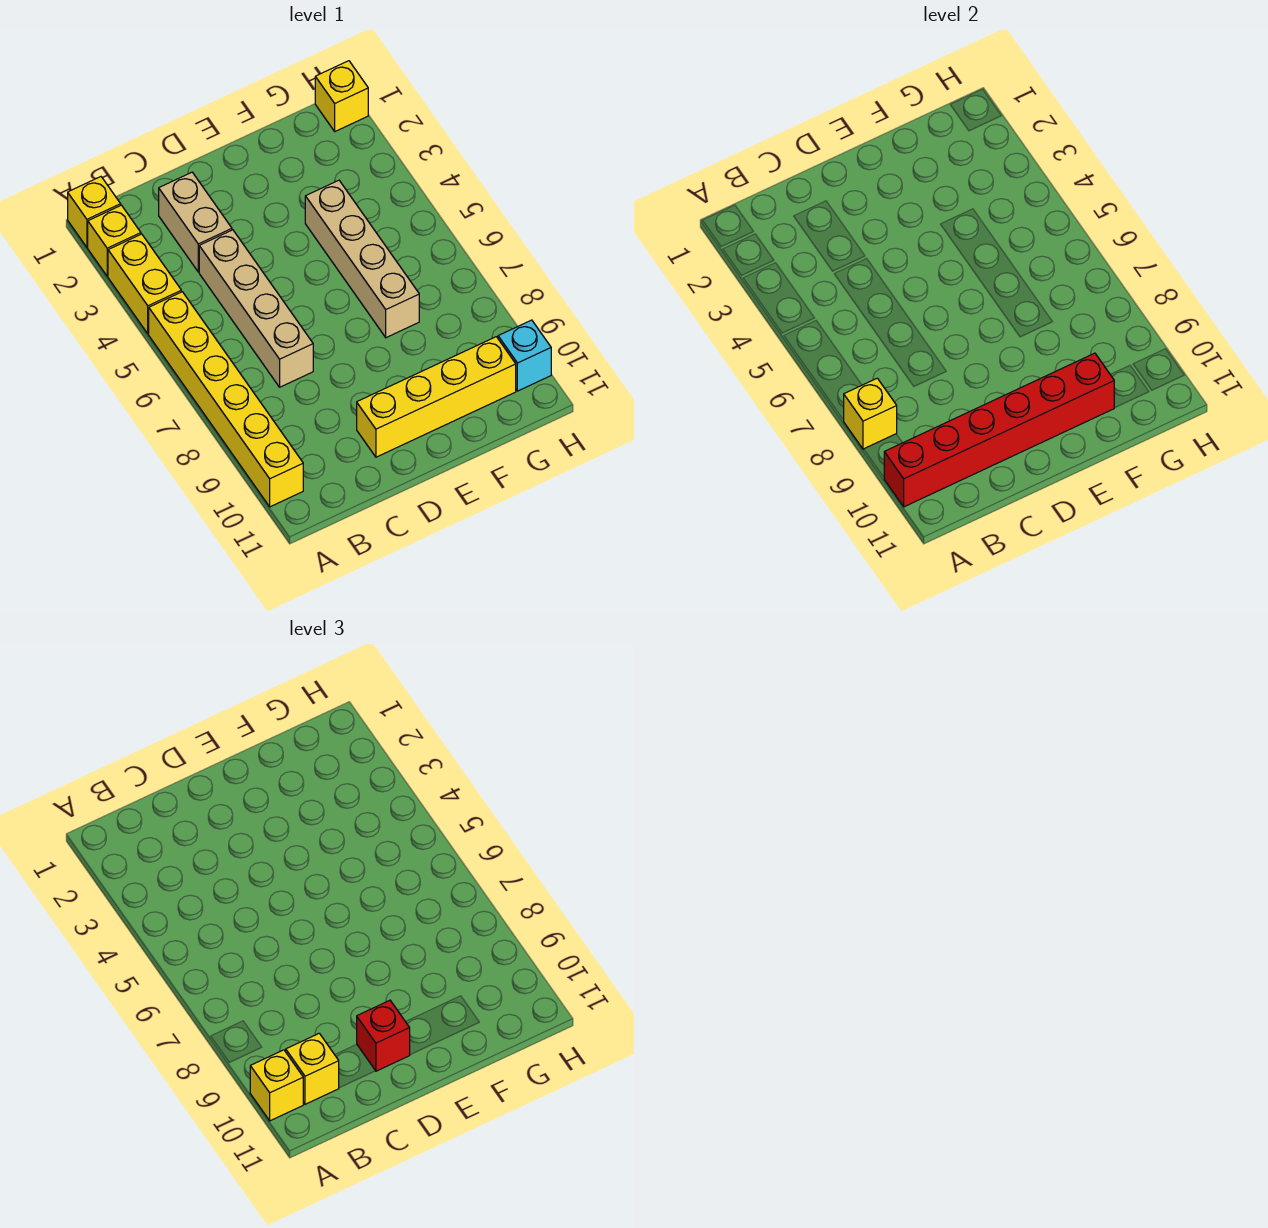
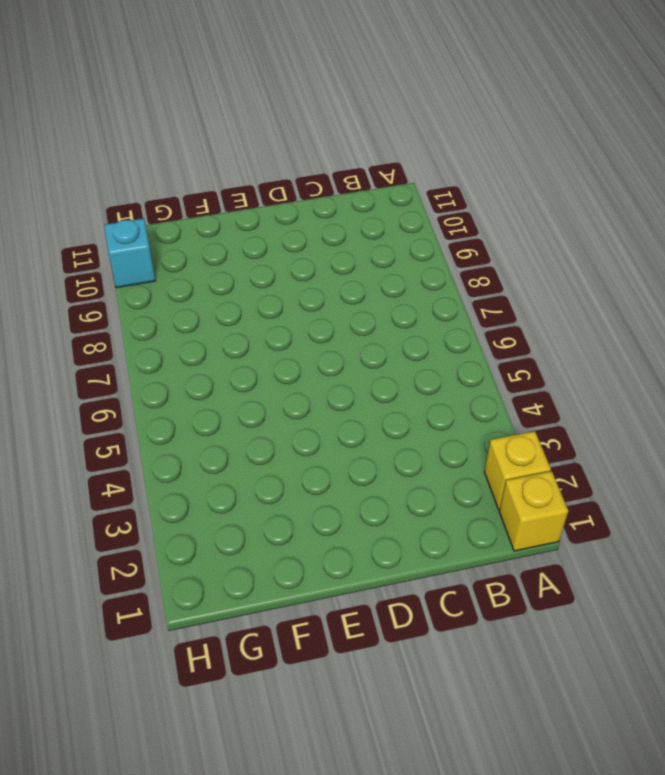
none -> yellow 1x2 brick [108,234,181,334]
none -> yellow 1x6 brick [149,292,303,507]
none -> tan 1x2 brick [159,172,232,272]

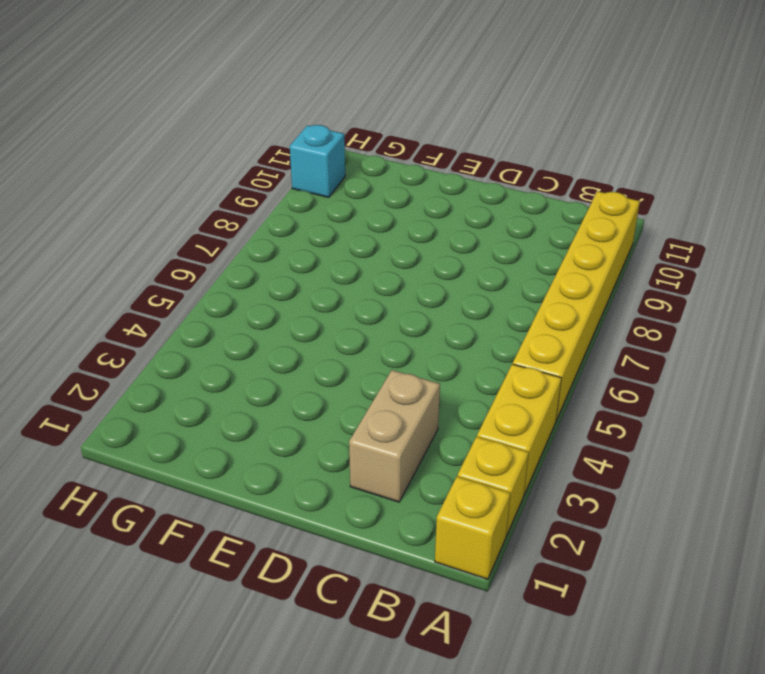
none -> tan 1x4 brick [199,230,313,387]
none -> yellow 1x4 brick [357,337,516,457]
none -> tan 1x4 brick [305,180,419,338]

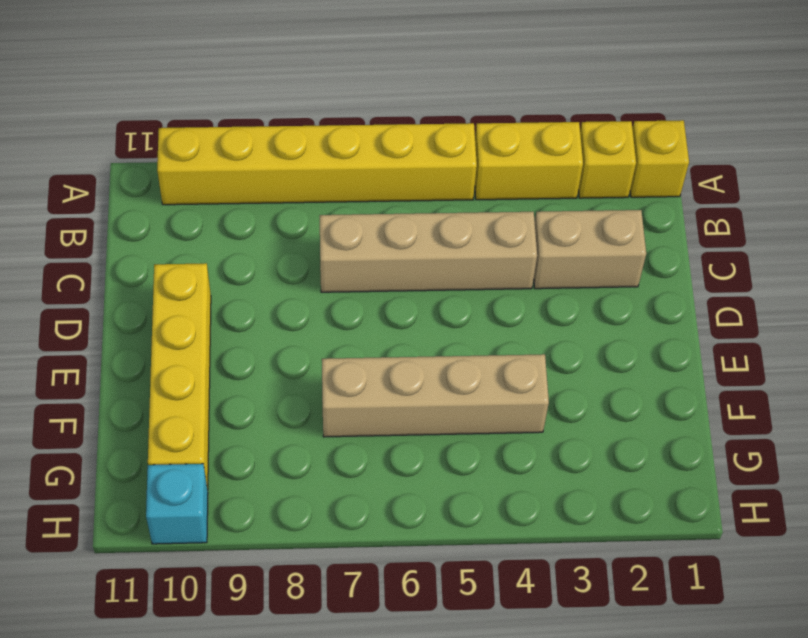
none -> yellow 1x1 brick [315,61,368,131]
none -> yellow 1x1 brick [844,378,897,449]
none -> red 1x6 brick [884,353,1114,507]

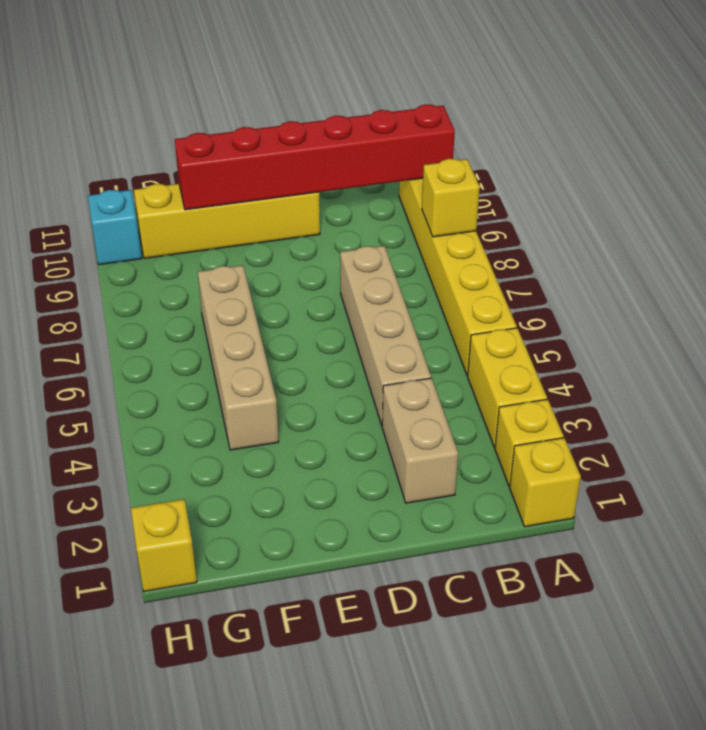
none -> yellow 1x1 brick [250,1050,304,1121]
none -> yellow 1x1 brick [286,1033,339,1104]
none -> red 1x1 brick [357,1000,410,1071]

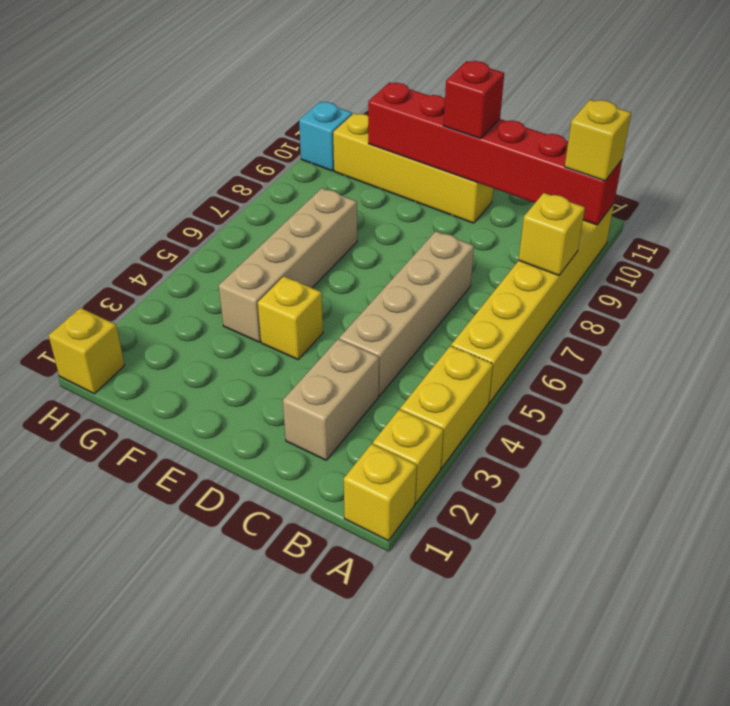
yellow 1x1 brick [258,276,323,359] -> yellow 1x1 brick moved to [286,1033,339,1104]

